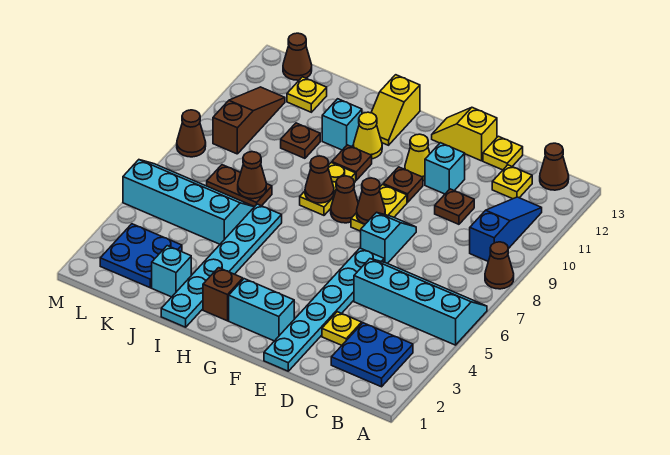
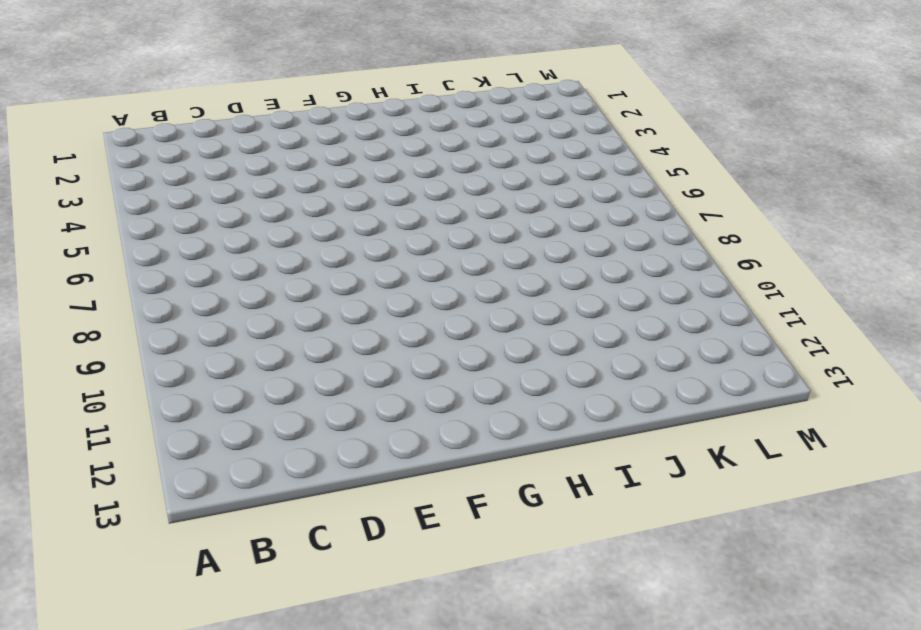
none -> cyan 2x4 slope [354,259,487,345]
none -> brown 1x1 cone [485,242,514,289]
none -> blue 2x2 plate [331,323,413,387]
none -> blue 1x3 slope [470,197,542,261]

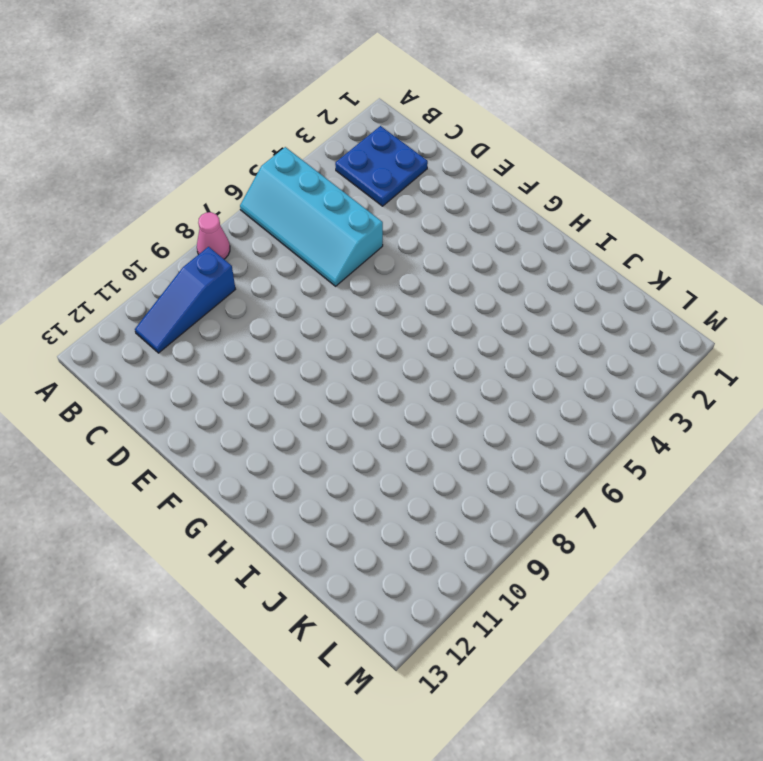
pink 1x1 cone [197,212,230,259] -> brown 1x1 cone [485,242,514,289]
none -> brown 1x1 cone [540,143,569,190]
none -> yellow 1x1 plate [492,165,532,199]
none -> yellow 1x1 plate [322,312,362,345]
none -> brown 1x1 plate [435,189,474,224]

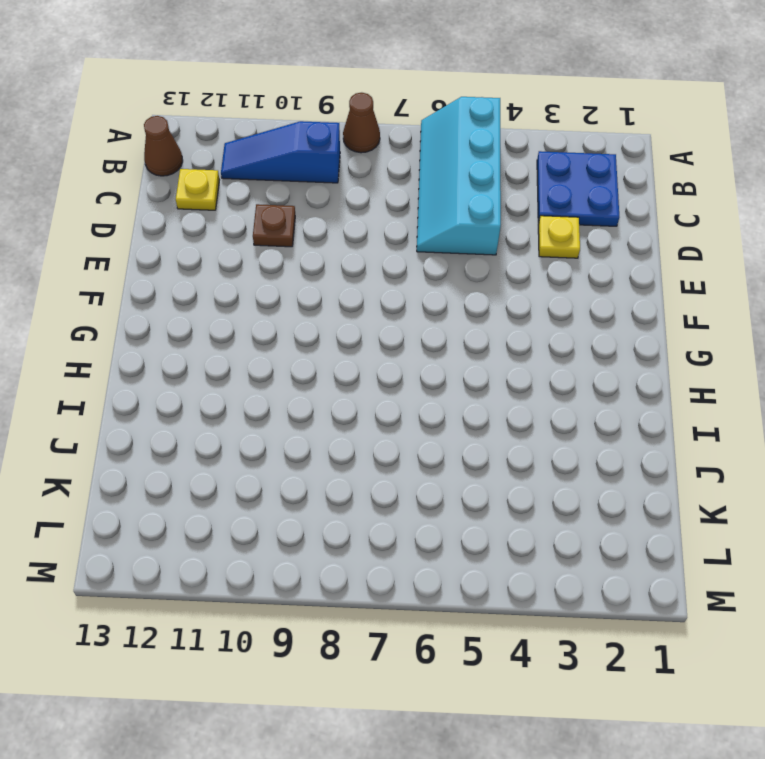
none -> yellow 1x1 plate [483,136,523,170]
none -> cyan 1x6 plate [264,248,384,371]
none -> cyan 1x2 slope [361,212,416,264]
none -> cyan 1x1 brick [425,143,465,194]

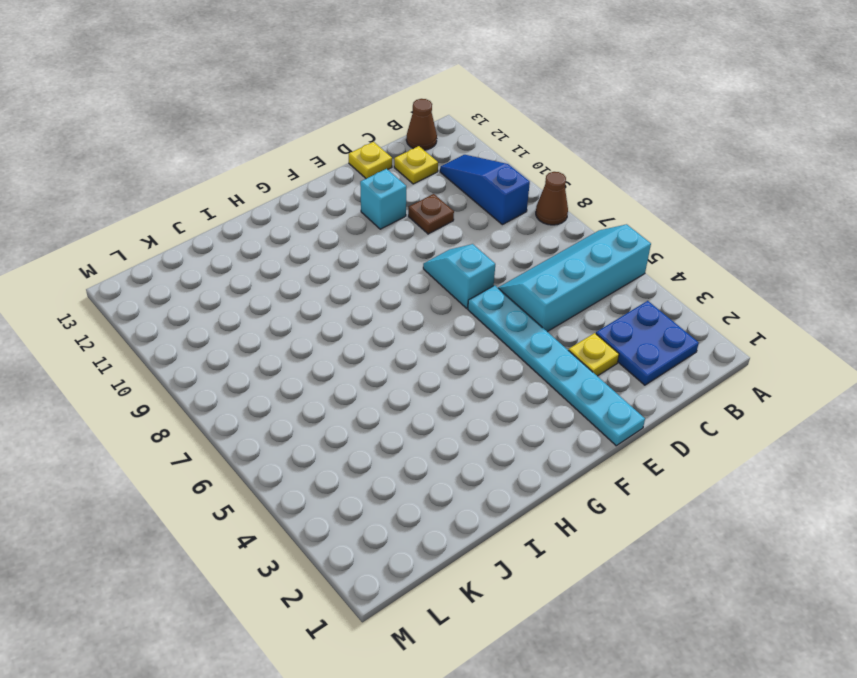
none -> yellow 1x2 slope [432,108,497,161]
none -> cyan 1x2 brick [229,279,294,341]
none -> yellow 1x2 plate [351,185,407,231]
none -> brown 1x1 plate [383,167,423,202]

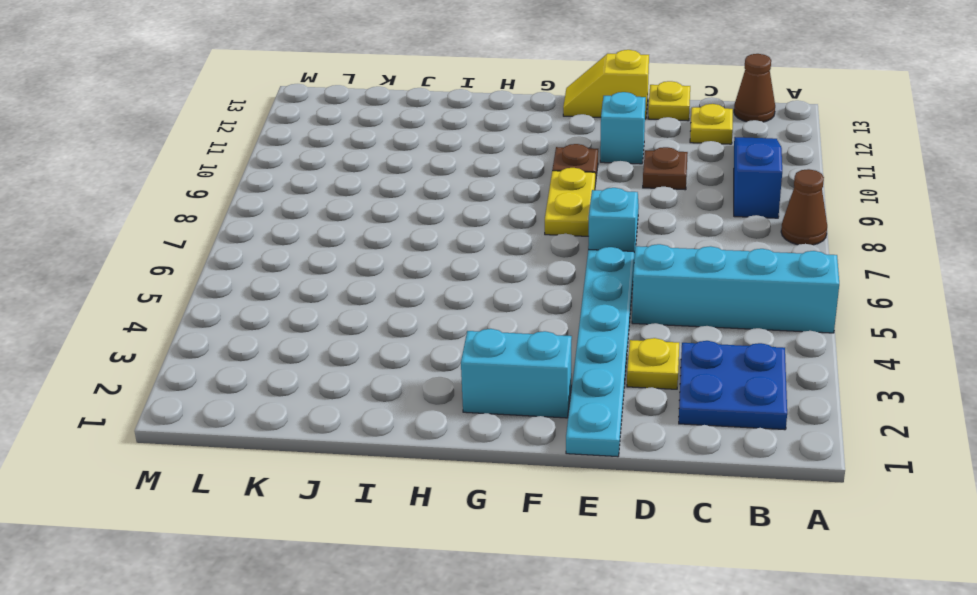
none -> yellow 1x1 cone [405,134,430,181]
none -> brown 1x1 cone [331,176,358,223]
none -> brown 1x1 brick [203,268,243,321]
none -> yellow 1x2 plate [300,163,356,215]

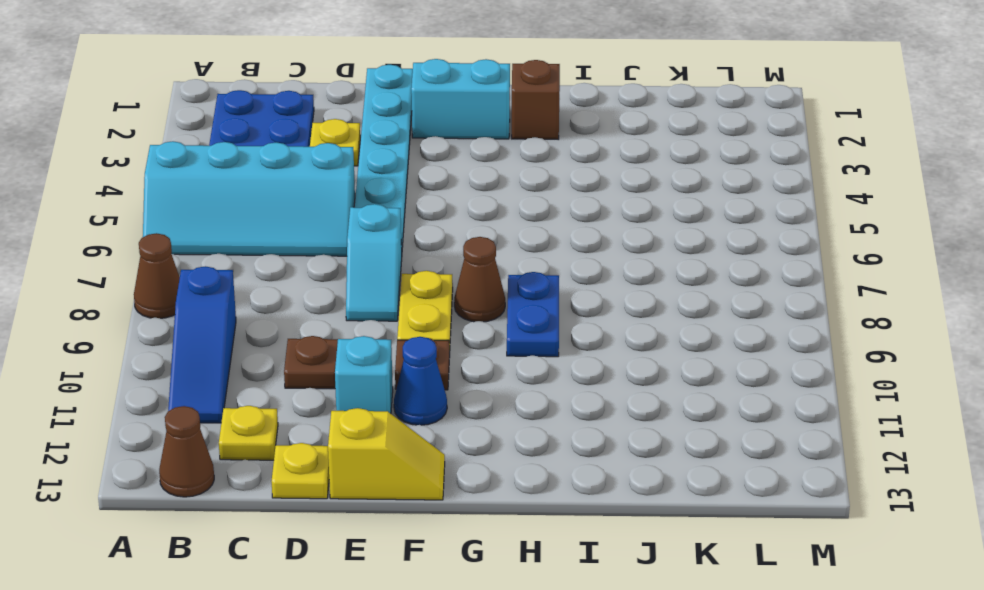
blue 1x1 cone [394,337,447,425] -> yellow 1x1 cone [405,134,430,181]
blue 1x2 plate [507,272,559,357] -> yellow 1x2 plate [300,163,356,215]
none -> brown 1x1 plate [332,145,372,180]
none -> yellow 1x1 cone [353,112,382,159]
none -> yellow 1x2 slope [371,75,420,145]
none -> cyan 1x6 plate [161,204,282,327]

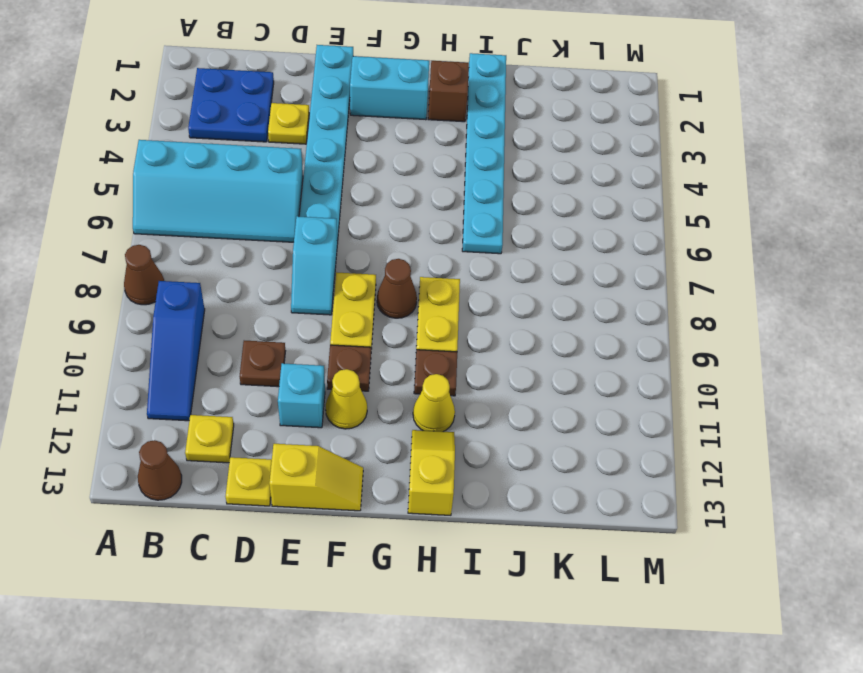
none -> cyan 1x1 brick [322,99,362,150]
none -> cyan 1x1 brick [152,246,191,297]
none -> cyan 2x4 slope [123,160,254,244]
none -> brown 1x2 plate [207,165,272,207]

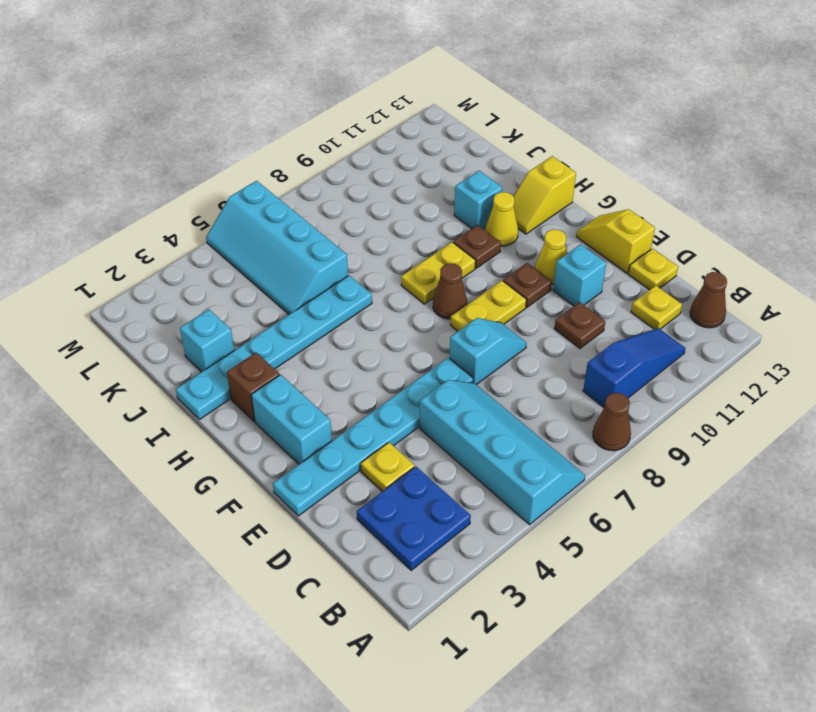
cyan 2x4 slope [206,181,348,314] -> cyan 2x4 slope turned to [123,160,254,244]
none -> brown 1x2 plate [207,165,272,207]
none -> brown 1x1 plate [281,123,320,158]
none -> blue 2x2 plate [100,224,182,288]
none -> yellow 1x1 plate [287,77,327,112]

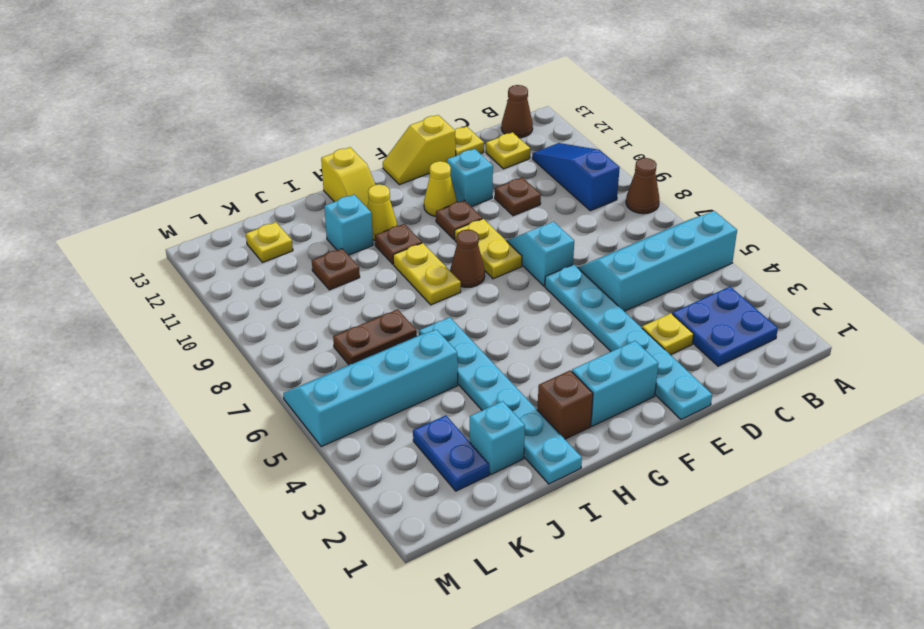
blue 1x2 plate [413,415,489,491] -> blue 2x2 plate [100,224,182,288]
none -> brown 1x3 slope [213,87,285,154]
none -> brown 1x1 cone [283,33,312,80]
none -> brown 1x1 cone [177,110,206,157]
none -> brown 1x1 cone [357,178,385,224]

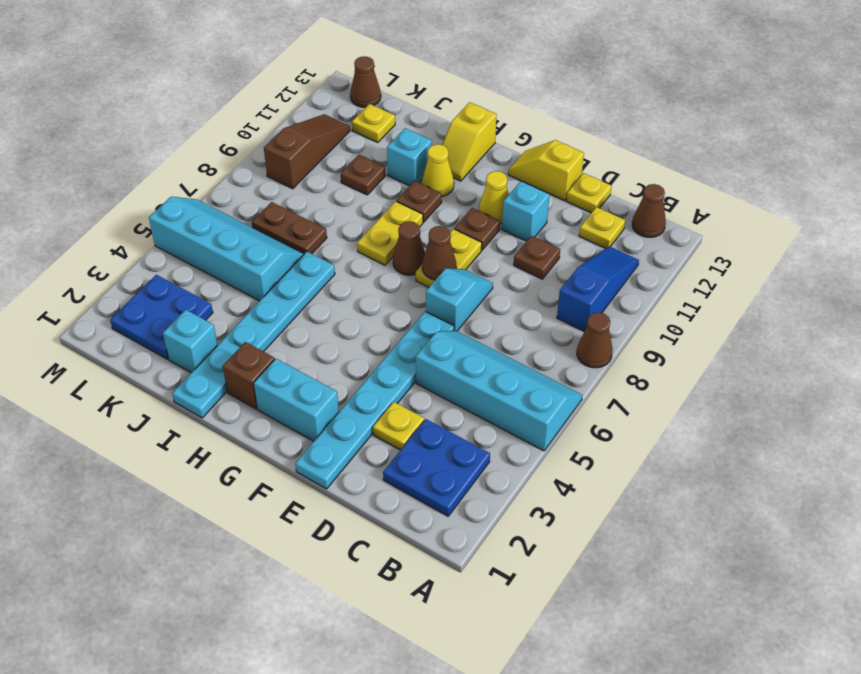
none -> brown 1x1 cone [177,110,206,157]
none -> brown 1x1 cone [305,156,334,203]
none -> brown 1x1 cone [238,152,266,199]

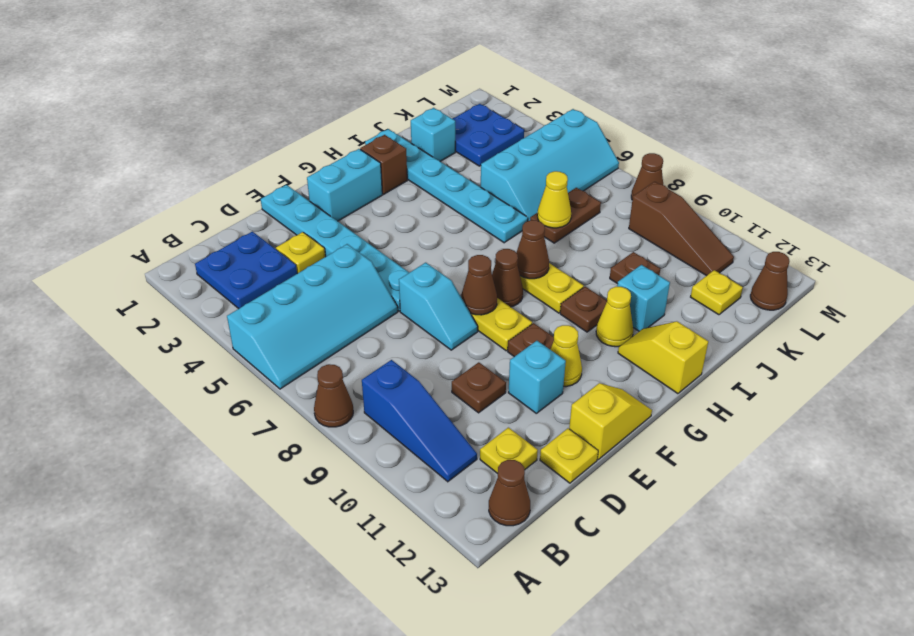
yellow 1x1 cone [537,171,571,228] -> brown 1x1 cone [238,152,266,199]

